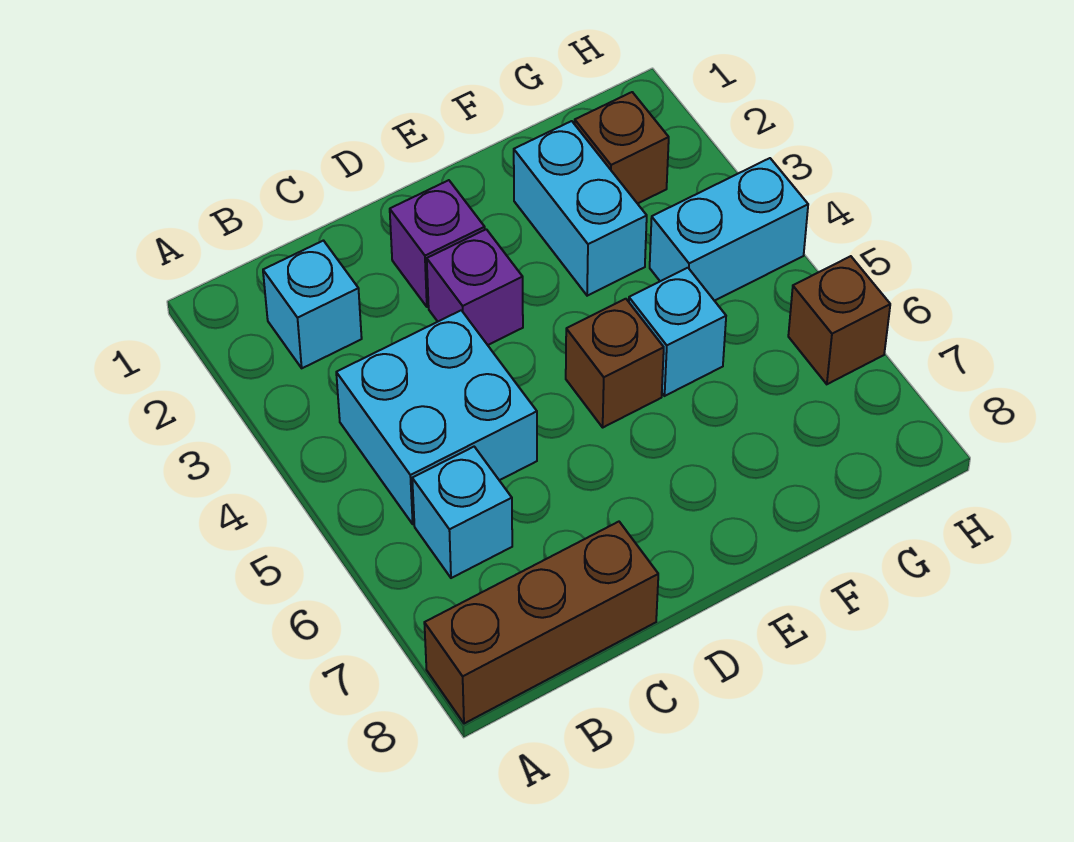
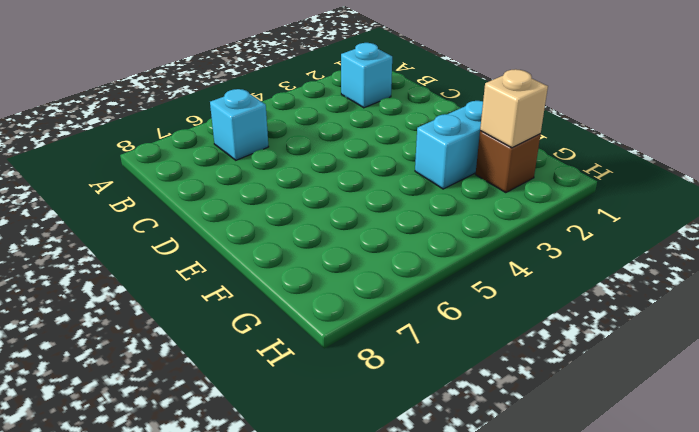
tan 1x1 brick [480,69,548,148] -> none
none -> brown 1x3 brick [424,522,658,724]
none -> cyan 2x2 brick [336,310,537,524]
none -> purple 1x1 brick [390,180,485,307]

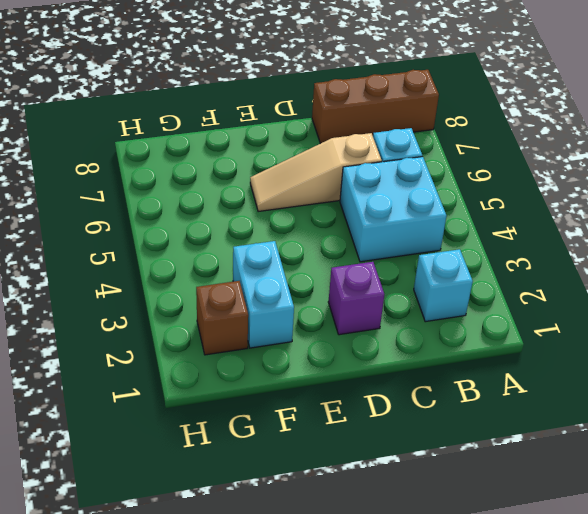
tan 1x3 slope [250,133,382,212] -> none
none -> purple 1x1 brick [427,229,523,345]
none -> brown 1x1 brick [566,299,664,427]
none -> cyan 1x1 brick [629,268,726,396]

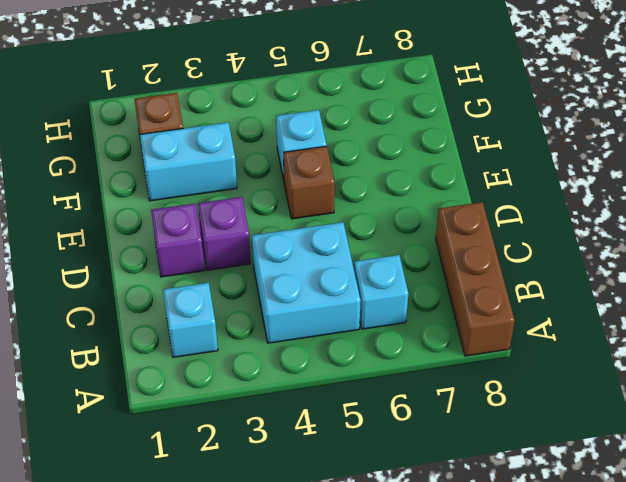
none -> cyan 1x2 brick [650,158,808,301]
none -> brown 1x1 brick [788,256,890,384]

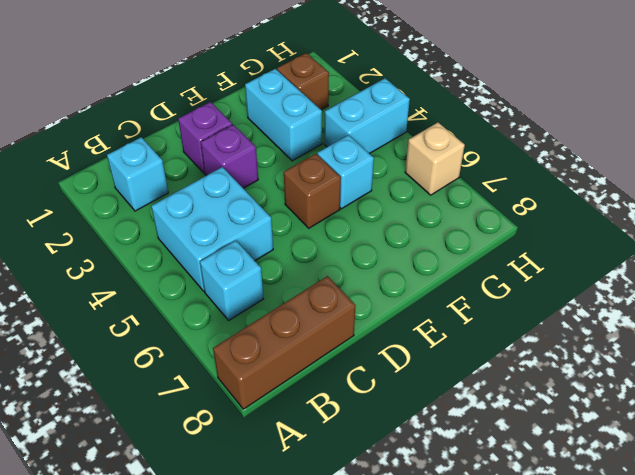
tan 1x1 brick [405,123,465,195] -> brown 1x1 brick [788,256,890,384]

